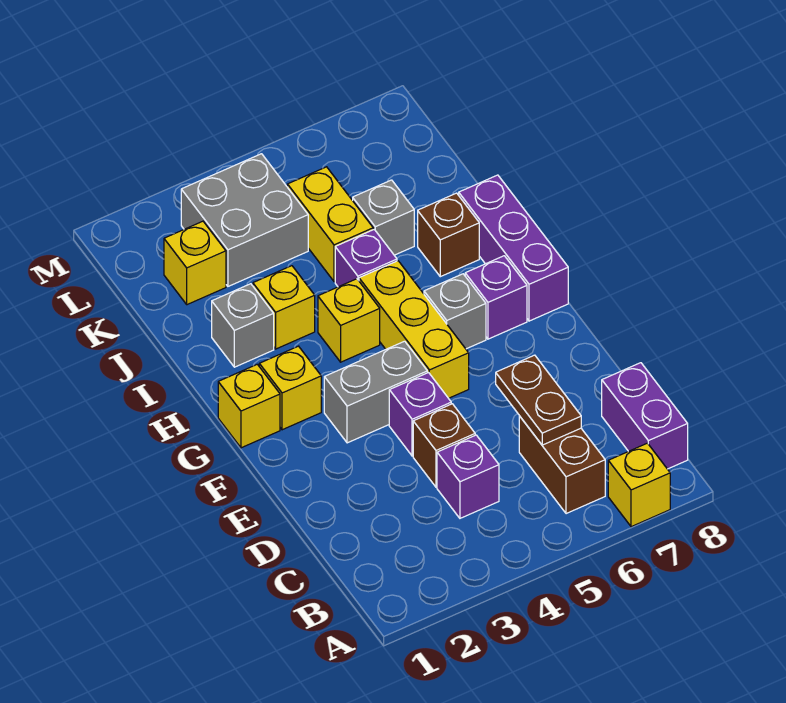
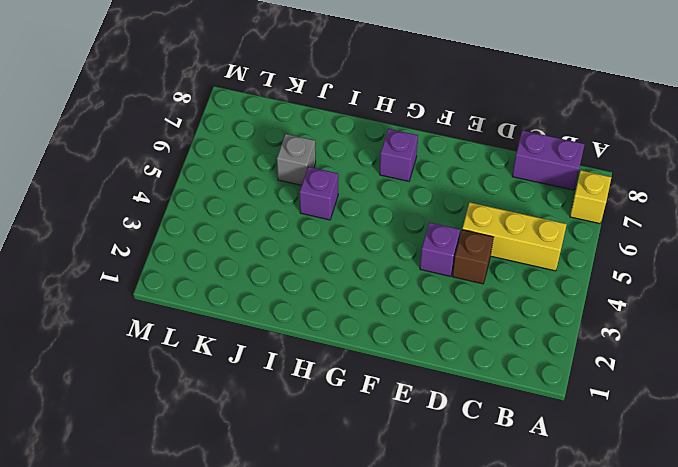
yellow 1x3 brick [462,202,567,271] -> yellow 1x3 brick moved to [359,261,469,398]
none -> brown 1x2 brick [519,416,605,514]
none -> purple 1x1 brick [437,435,499,518]
none -> grey 1x2 brick [324,341,427,443]

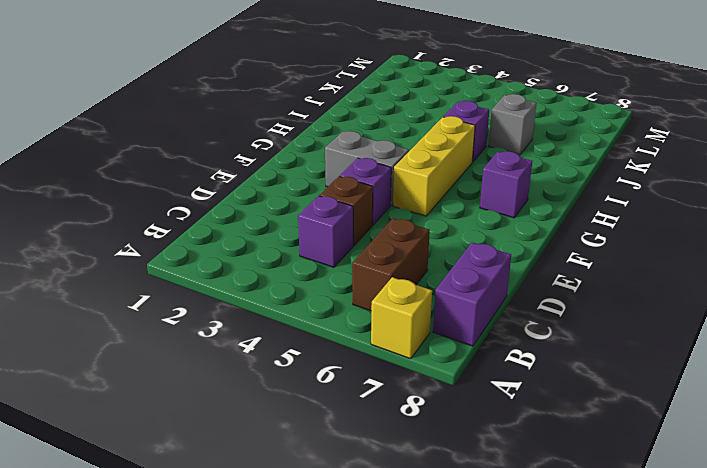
none -> yellow 1x1 brick [218,364,280,448]
none -> yellow 1x1 brick [259,346,321,430]
none -> grey 1x1 brick [424,274,486,349]

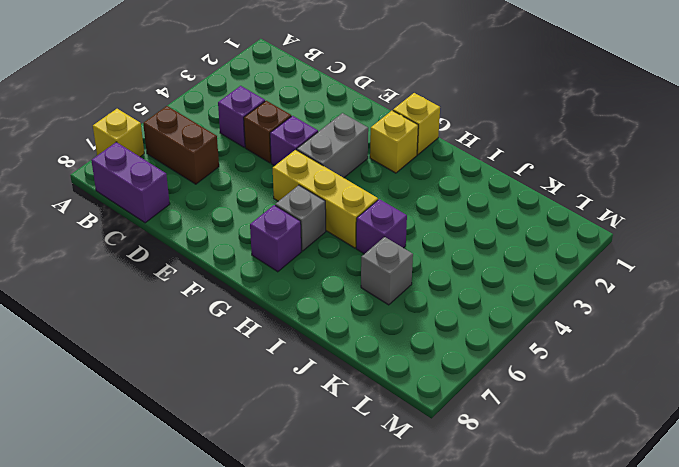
none -> purple 1x3 brick [459,175,568,321]
none -> yellow 1x1 brick [318,279,380,362]
none -> grey 1x1 brick [212,284,274,367]

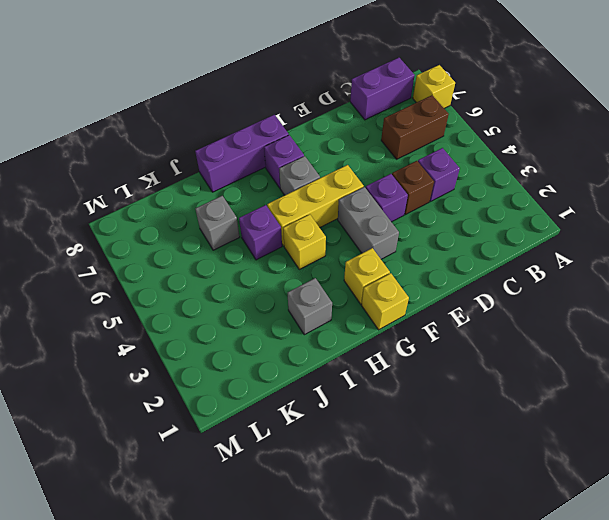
none -> yellow 1x1 brick [253,266,315,349]
none -> brown 1x1 brick [418,193,479,277]
none -> yellow 1x2 brick [287,167,373,282]

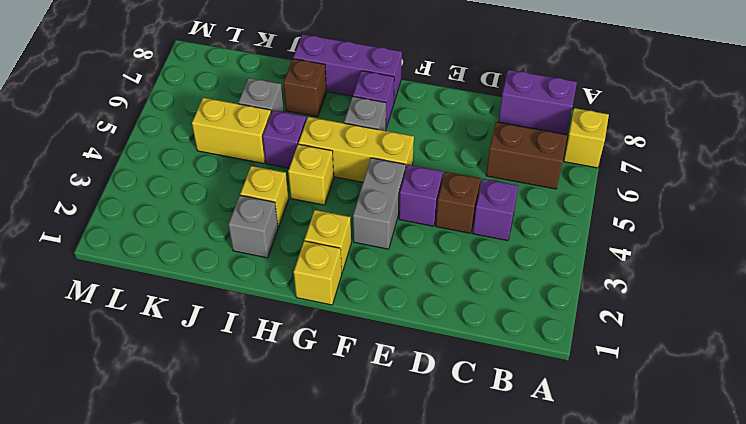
none -> yellow 1x1 brick [164,221,226,305]
none -> grey 2x2 brick [181,154,308,286]
none -> brown 1x2 plate [496,355,581,445]

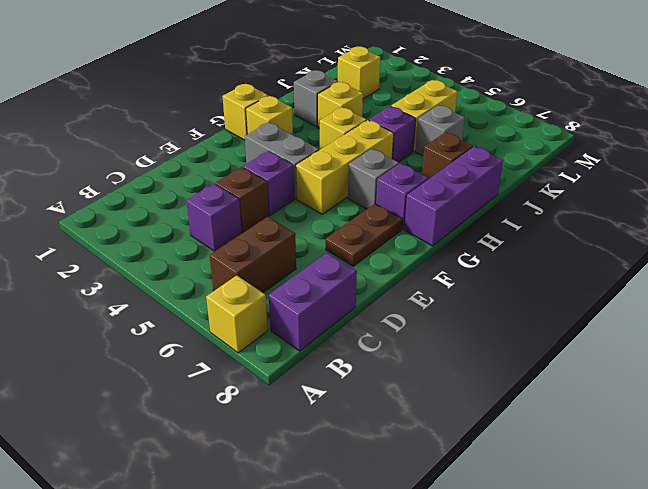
brown 1x2 plate [326,204,403,266] -> brown 1x2 plate moved to [496,355,581,445]
none -> grey 2x2 brick [181,154,308,286]

